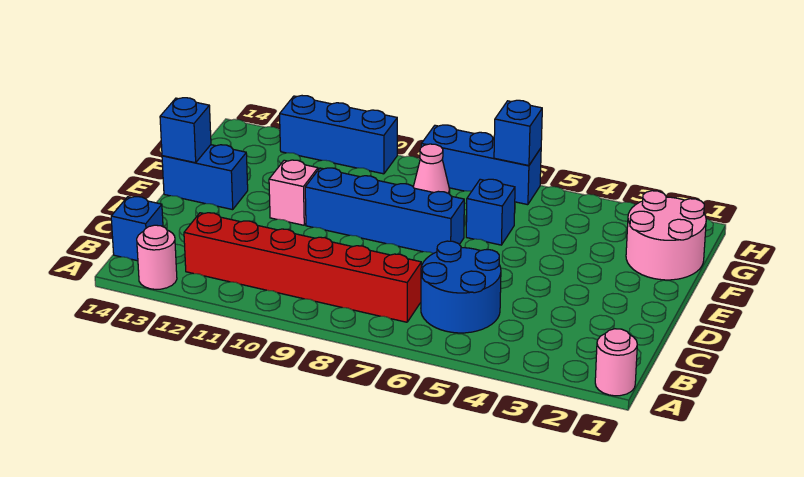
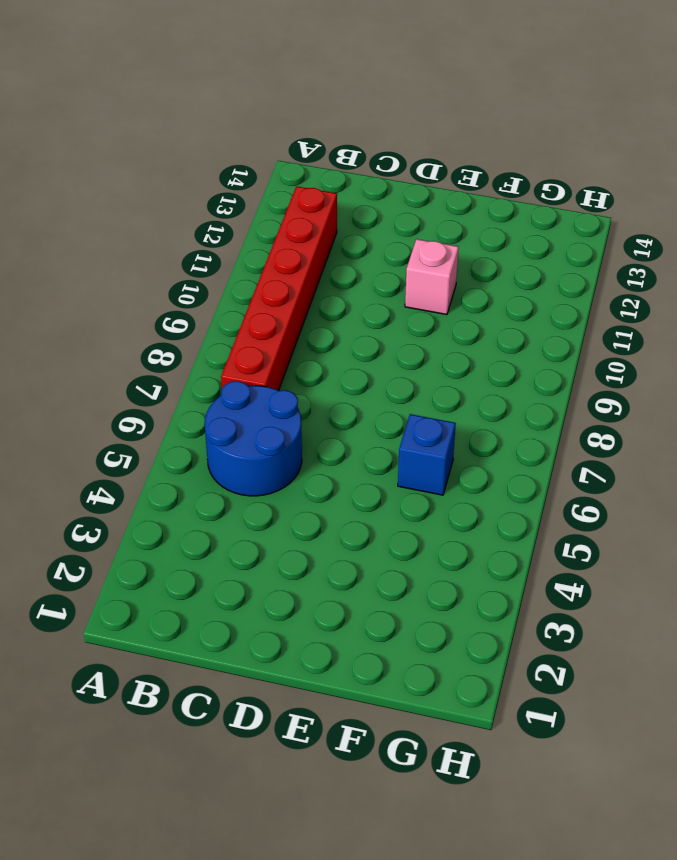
none -> pink 1x1 round brick [595,329,637,396]
none -> pink 1x1 round brick [137,225,177,289]
none -> blue 1x1 brick [111,197,163,261]

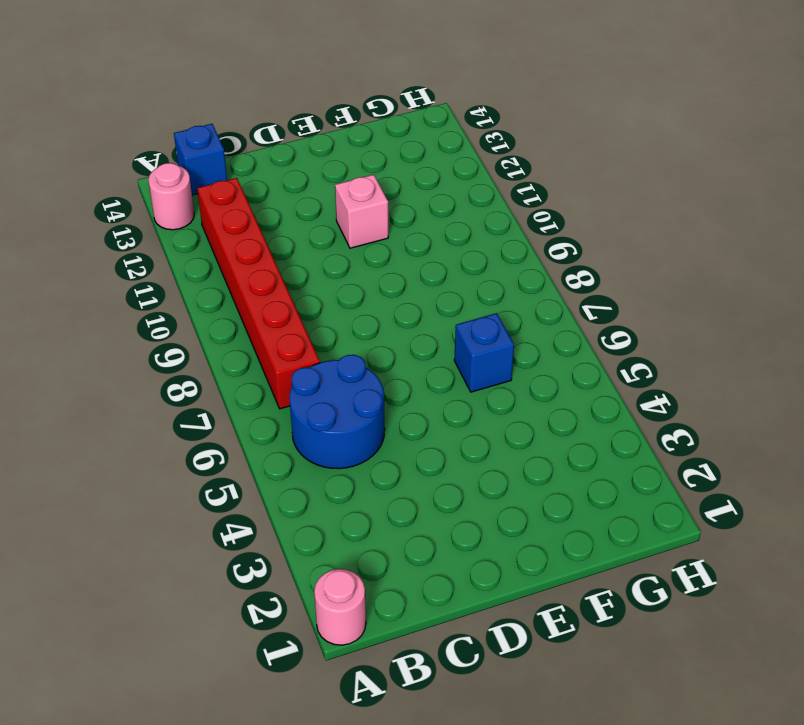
none -> blue 1x4 brick [305,168,464,254]
none -> blue 1x2 brick [162,145,248,210]
none -> pink 2x2 round brick [626,191,706,280]

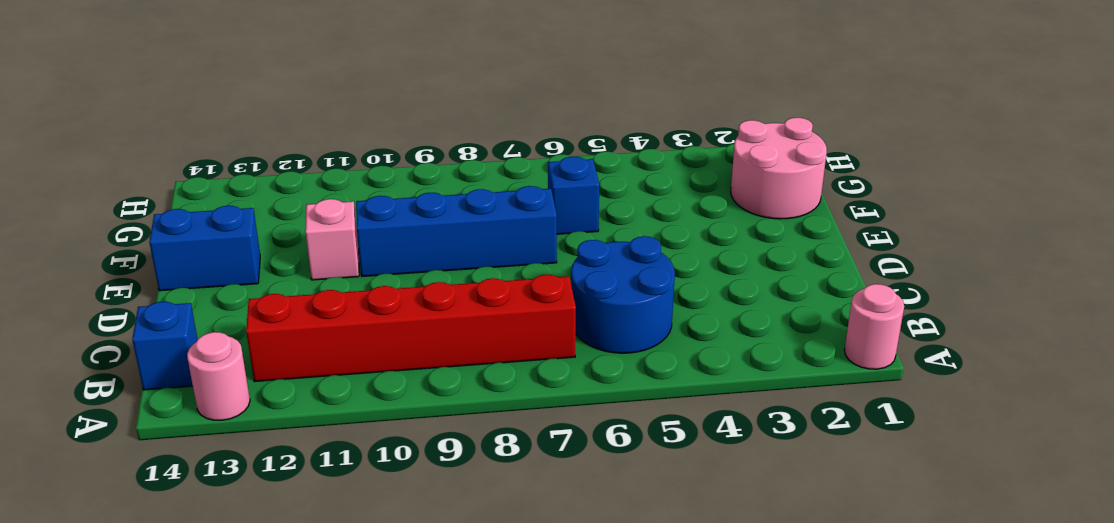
none -> pink 1x1 cone [413,144,450,194]
none -> blue 1x3 brick [421,125,541,205]
none -> blue 1x3 brick [280,96,397,174]

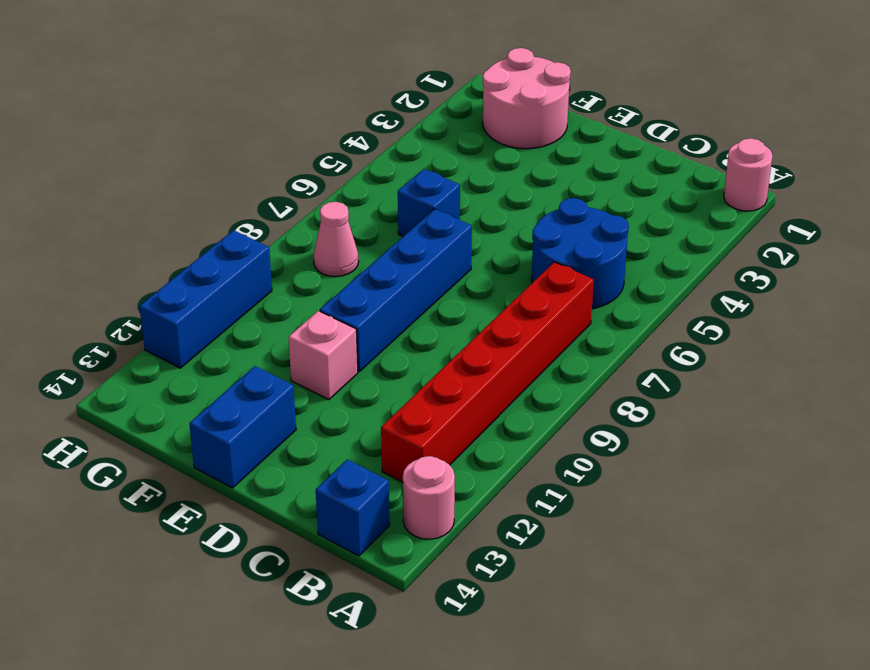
none -> blue 1x3 brick [421,125,541,205]
none -> blue 1x1 brick [160,98,211,163]
none -> blue 1x1 brick [494,100,542,166]

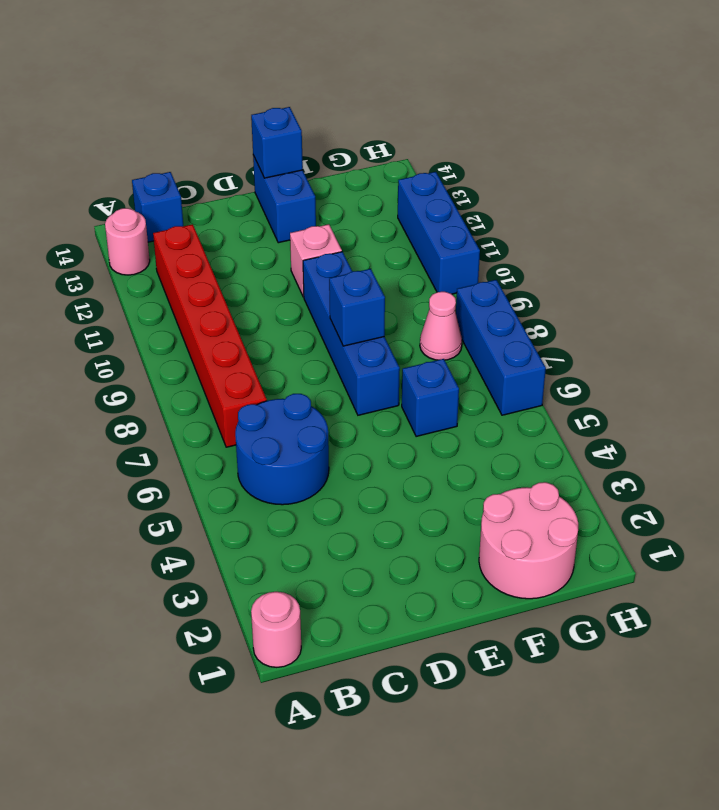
blue 1x1 brick [329,269,385,346] -> blue 1x1 brick moved to [494,100,542,166]

